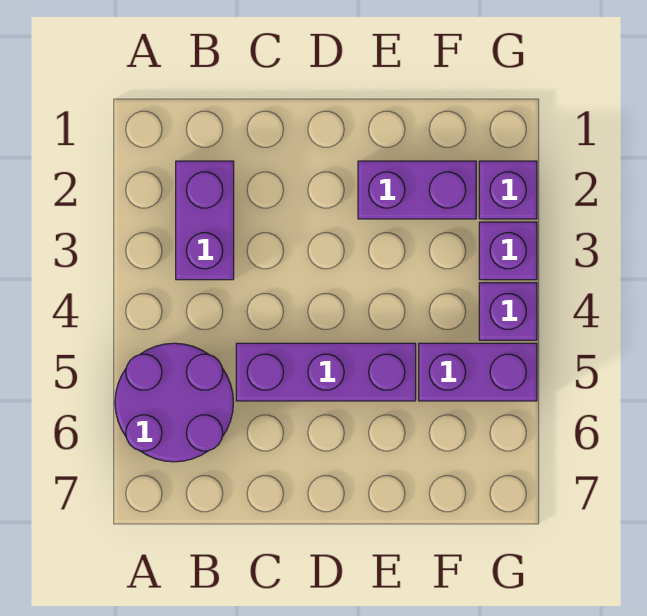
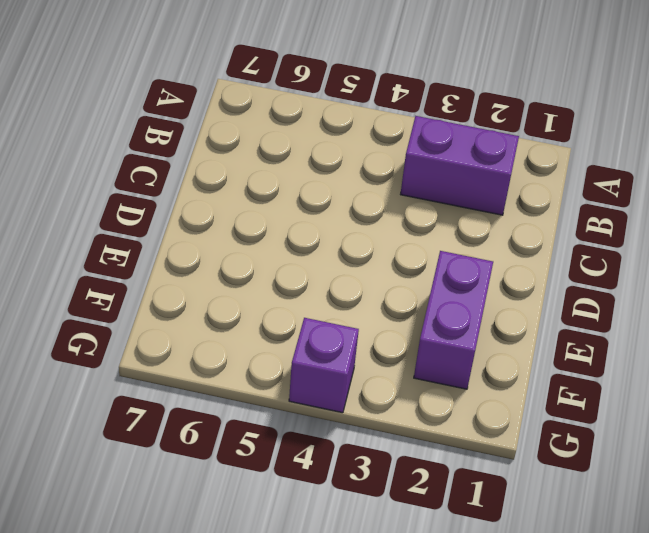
none -> purple 2x2 round brick [115,343,233,462]
none -> purple 1x3 brick [236,343,416,401]

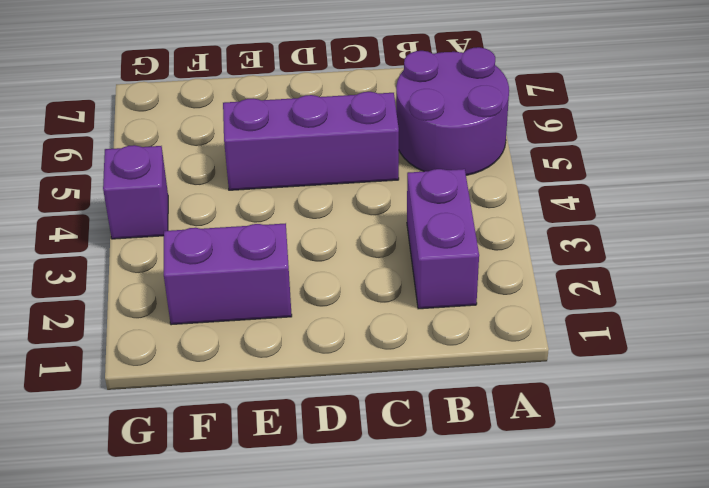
none -> purple 1x2 brick [419,343,537,401]
none -> purple 1x1 brick [479,161,537,219]

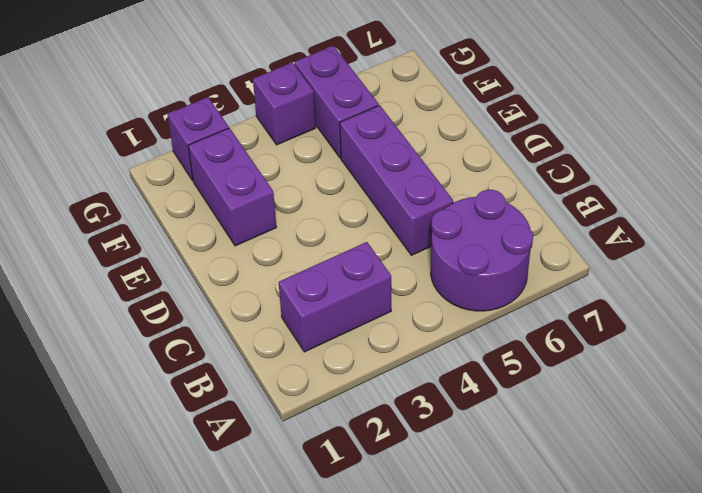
none -> purple 1x1 brick [479,222,537,280]

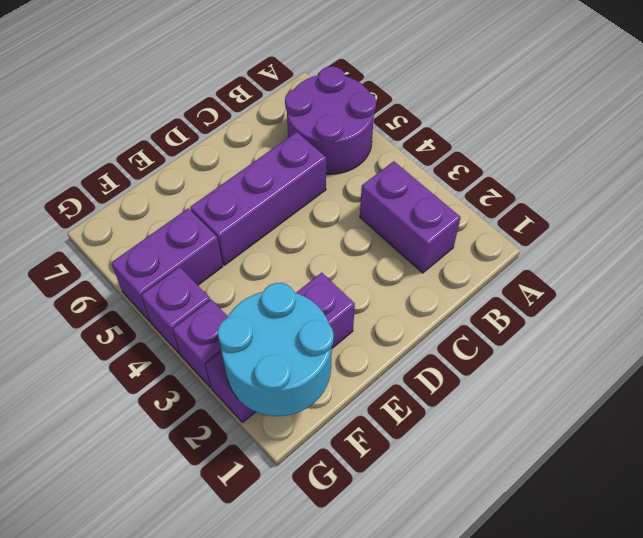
cyan 2x2 round brick [218,283,334,416] -> none

